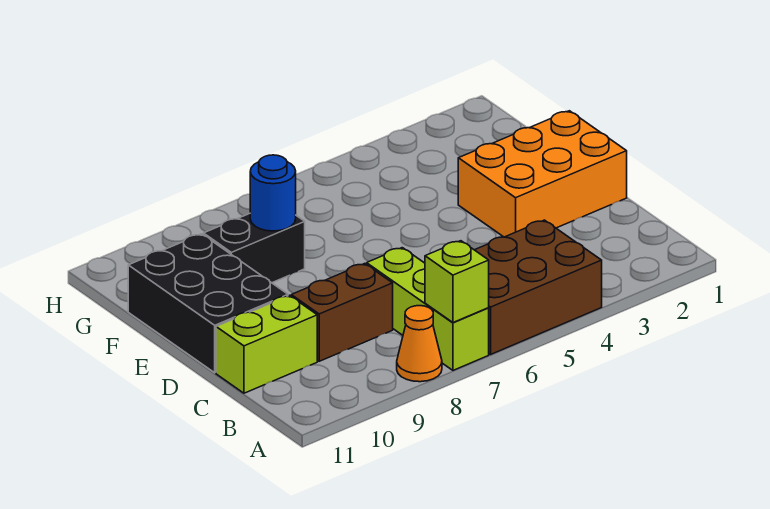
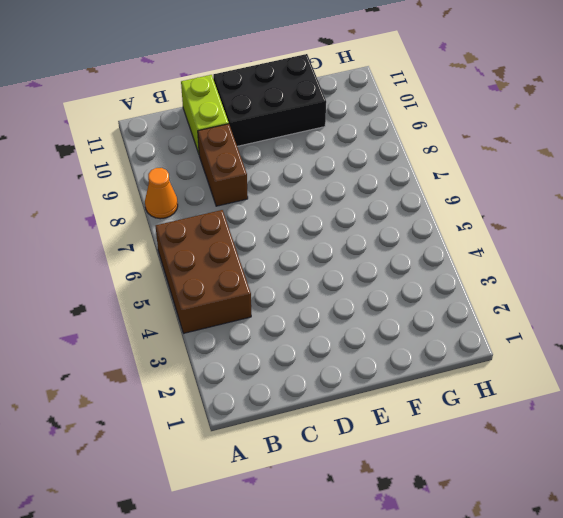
none -> lime 1x3 brick [367,248,489,370]
none -> orange 2x3 brick [458,111,627,237]

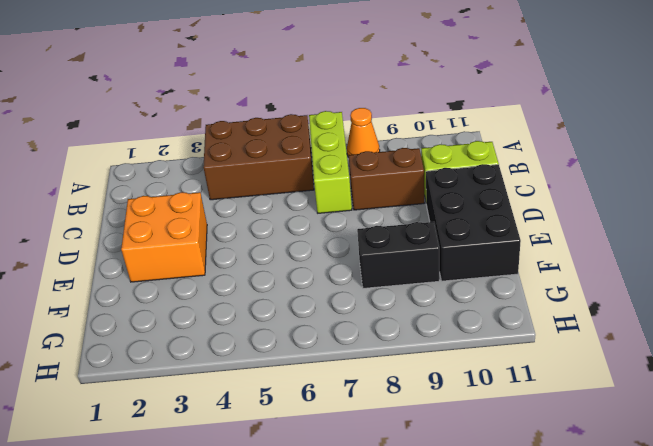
orange 2x2 brick [121,192,207,282] -> orange 2x3 brick [458,111,627,237]
none -> lime 1x1 brick [425,241,489,322]
none -> blue 1x1 round brick [250,155,296,231]

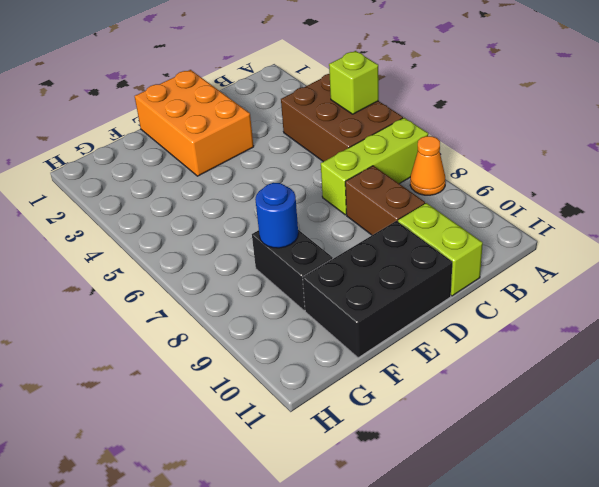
lime 1x1 brick [329,51,379,114] -> lime 1x1 brick moved to [425,241,489,322]

